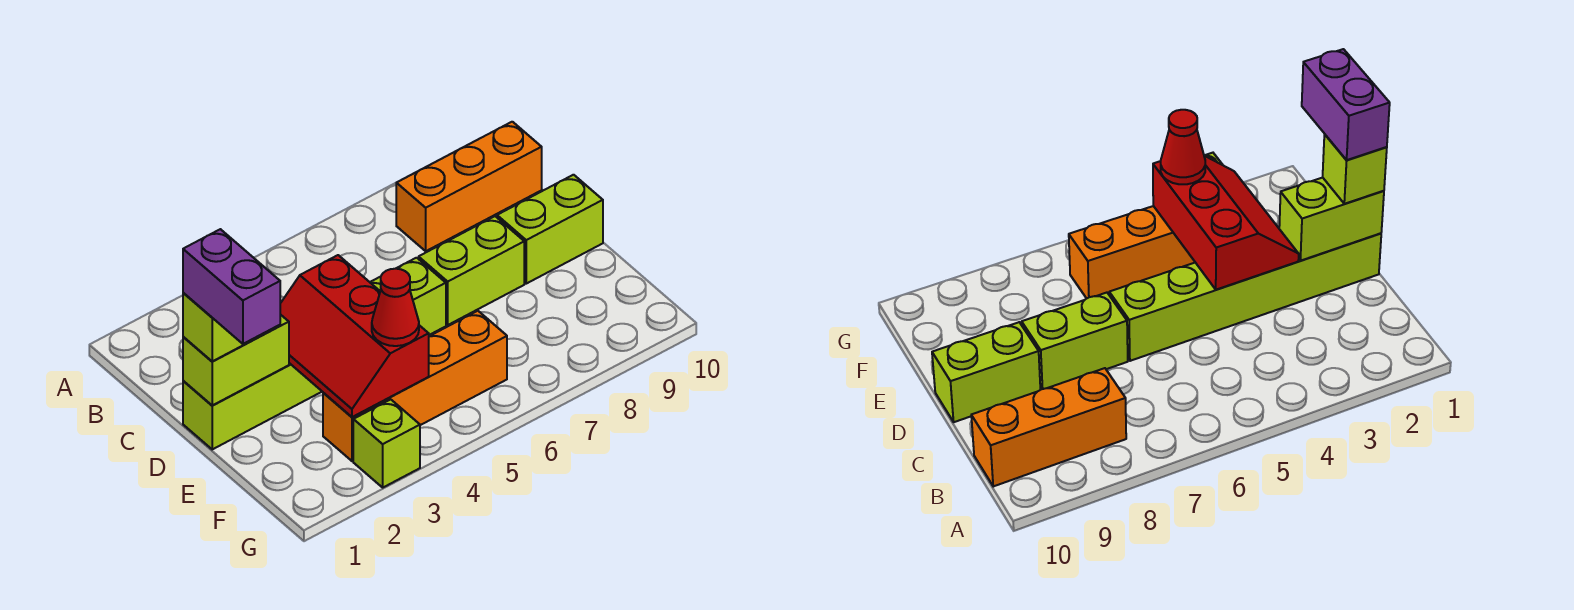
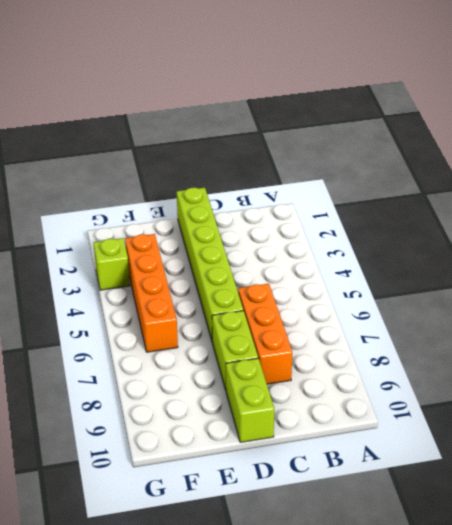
orange 1x3 brick [238,284,292,384] -> orange 1x3 brick moved to [396,122,542,251]
none -> lime 1x2 brick [183,314,289,406]
none -> red 2x3 slope [280,255,429,417]

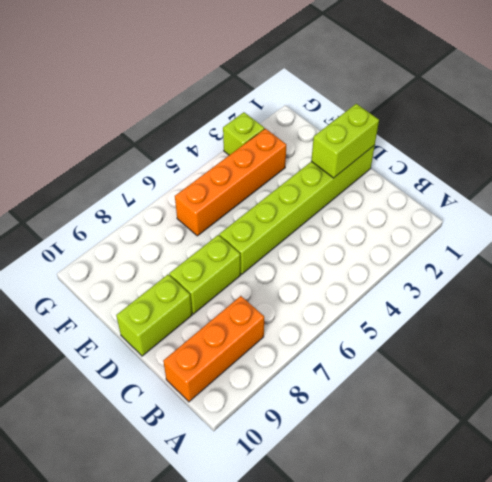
none -> red 2x3 slope [280,255,429,417]
none -> lime 1x1 brick [183,293,250,362]

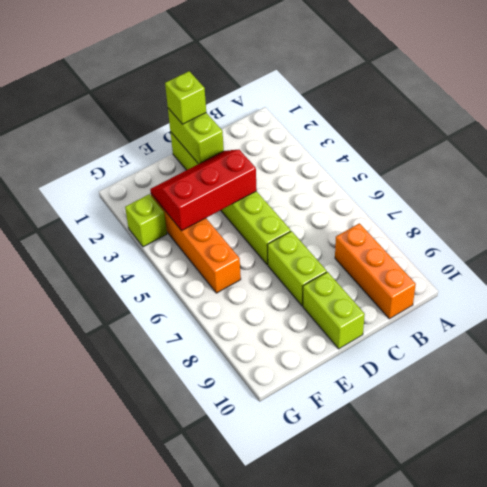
none -> red 1x1 cone [372,269,419,346]
none -> purple 1x2 brick [183,229,280,344]

